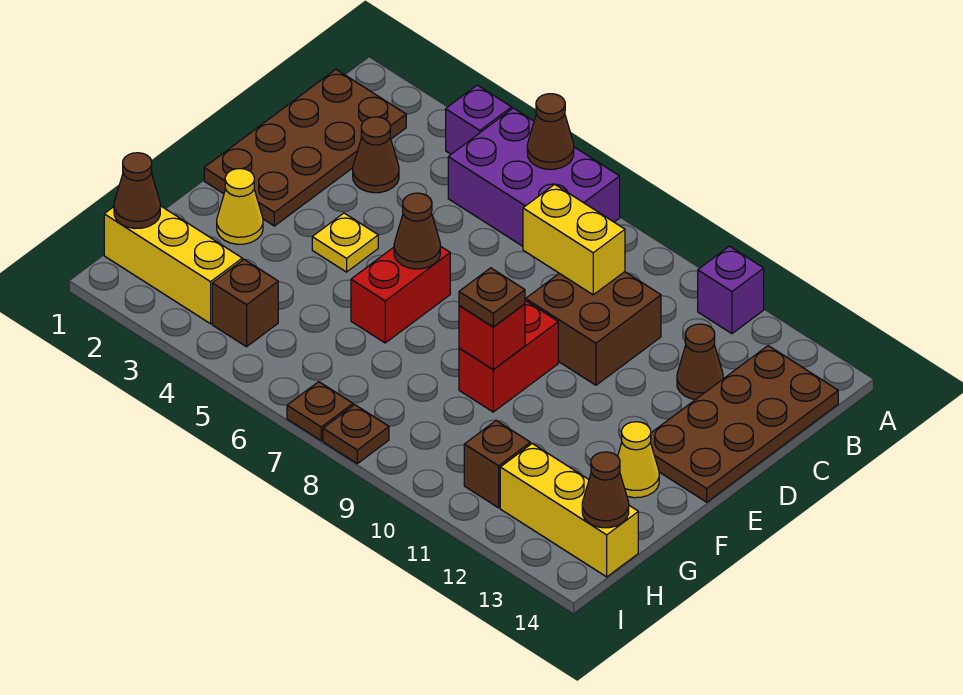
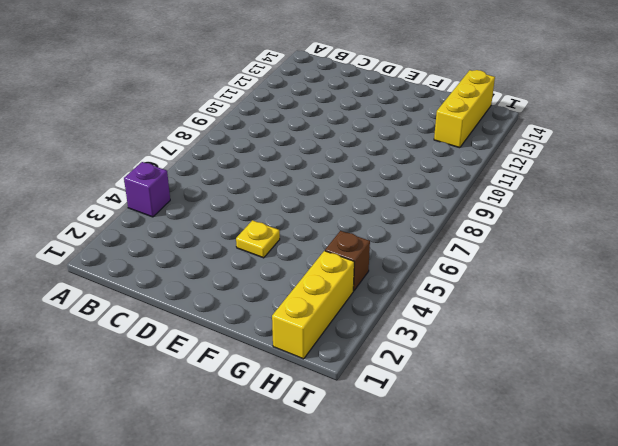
none -> purple 2x3 brick [448,108,620,246]
none -> purple 1x1 brick [698,246,764,334]
none -> brown 2x4 plate [204,69,406,226]

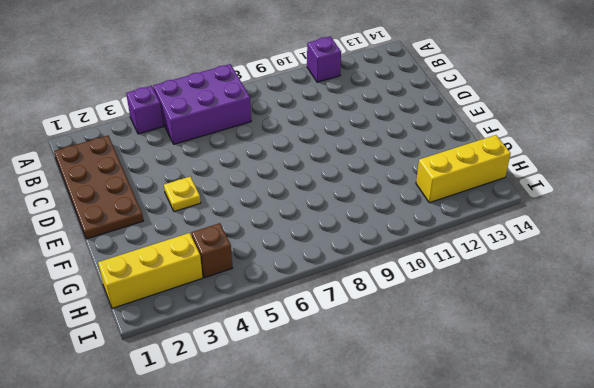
none -> brown 2x4 plate [651,346,838,502]
none -> brown 1x1 cone [353,117,399,193]
none -> brown 2x2 brick [526,272,661,385]

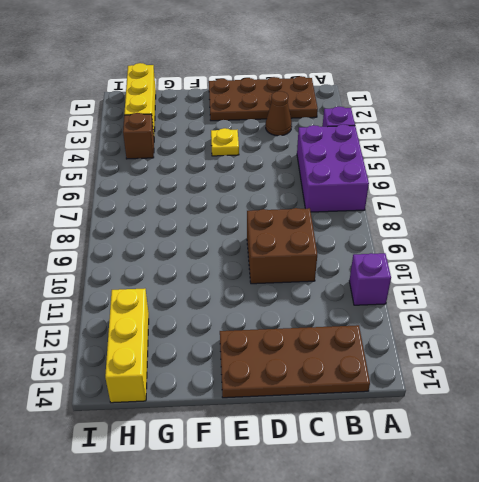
none -> brown 1x1 cone [677,324,723,400]
none -> red 1x2 brick [351,246,450,343]
none -> red 1x2 brick [459,300,558,412]

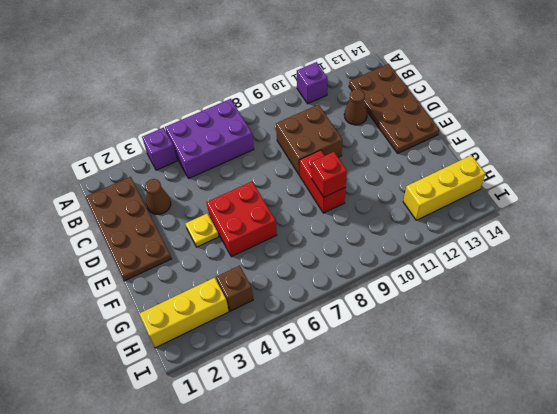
red 2x2 brick [206,182,277,257] -> red 1x2 brick [351,246,450,343]
none -> yellow 1x1 cone [217,169,263,244]
none -> yellow 1x1 cone [618,422,659,498]
none -> brown 1x1 brick [464,420,530,508]

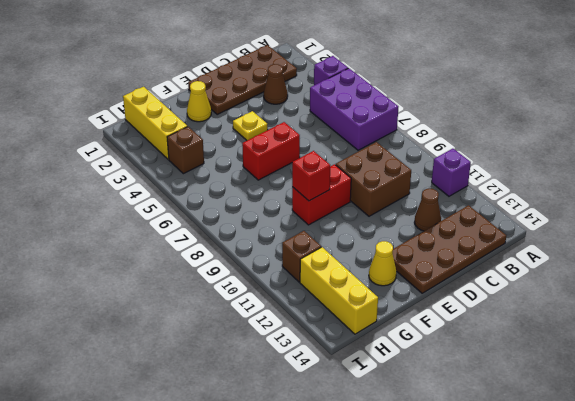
none -> brown 1x1 plate [287,382,353,440]
none -> brown 1x1 plate [323,405,389,464]
none -> brown 1x1 cone [527,94,574,169]

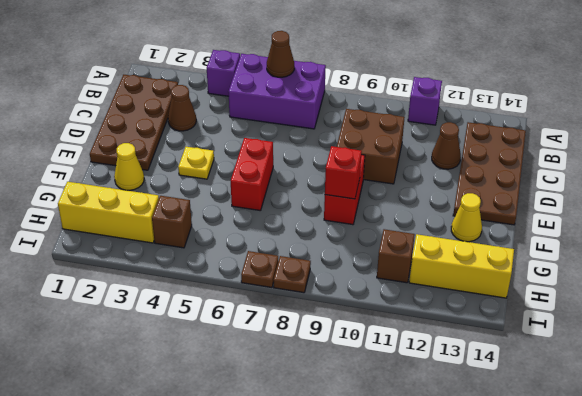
none -> yellow 1x2 brick [523,184,625,295]
none -> brown 1x1 cone [394,193,440,269]
none -> brown 1x1 cone [114,153,160,229]

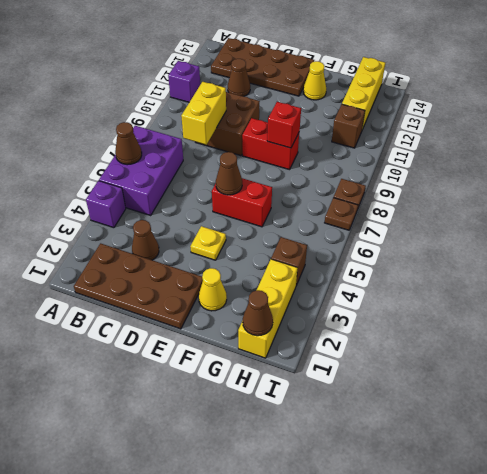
none -> brown 1x1 cone [582,452,629,528]
none -> brown 1x1 plate [459,268,525,327]

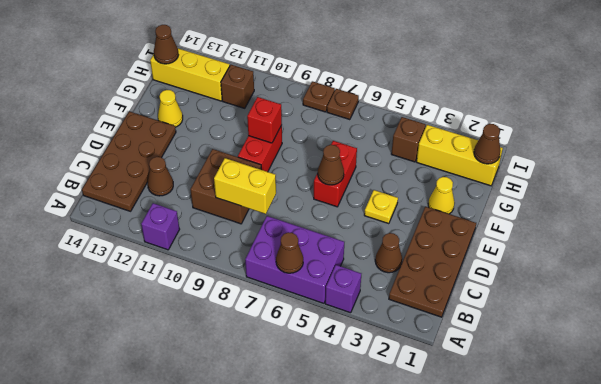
none -> brown 1x1 plate [459,268,525,327]

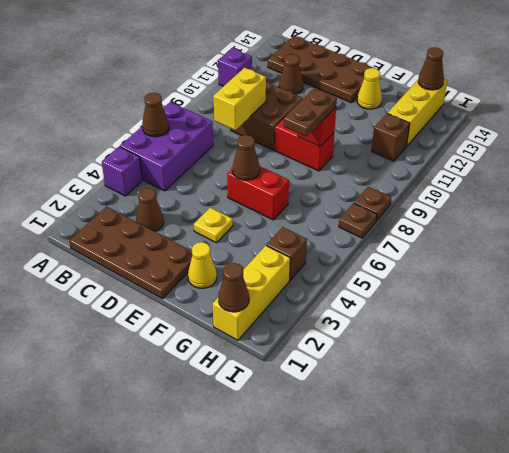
brown 1x2 plate [284,88,337,137] -> brown 1x1 plate [459,268,525,327]

